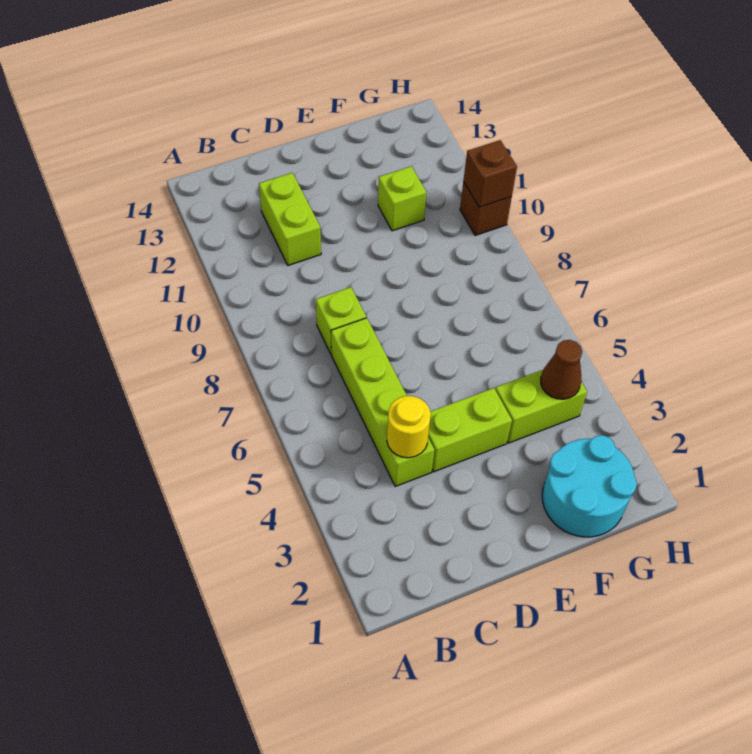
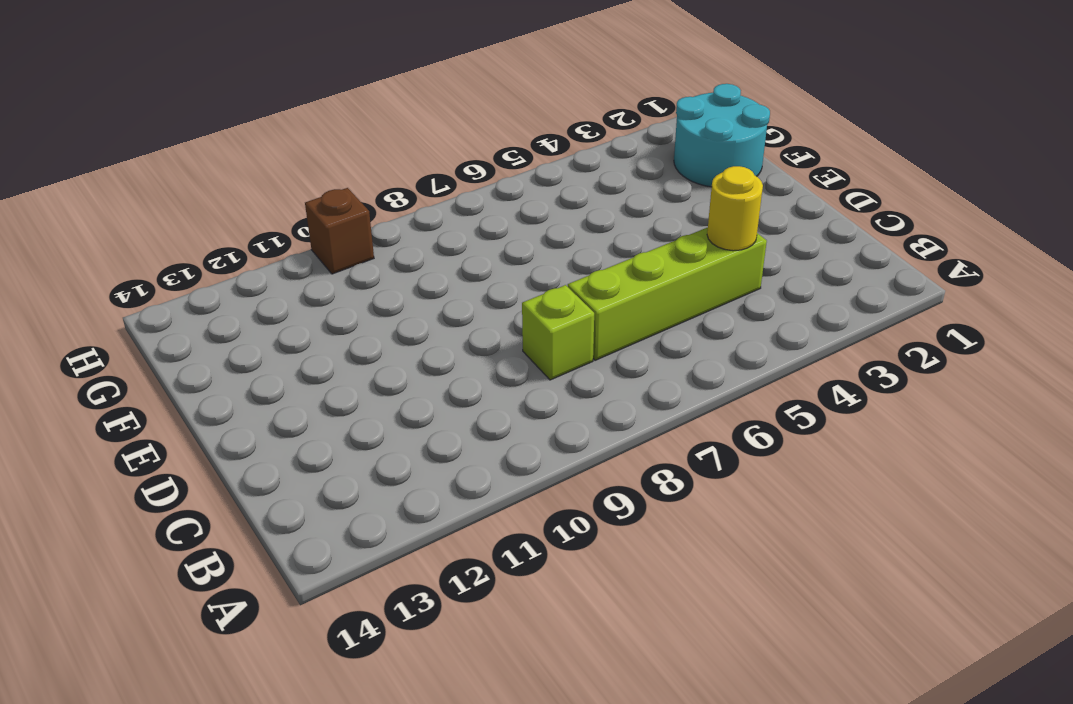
none -> lime 1x2 brick [259,173,321,265]
none -> lime 1x2 brick [428,388,512,472]

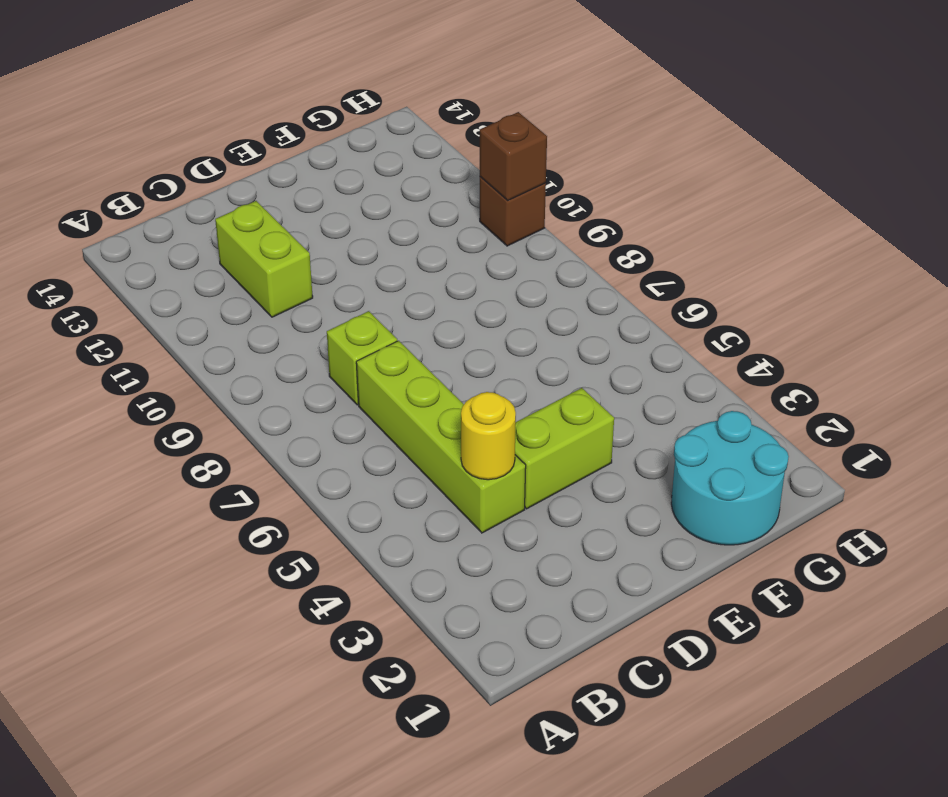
none -> lime 1x2 brick [495,370,587,443]
none -> lime 1x1 brick [378,166,426,231]

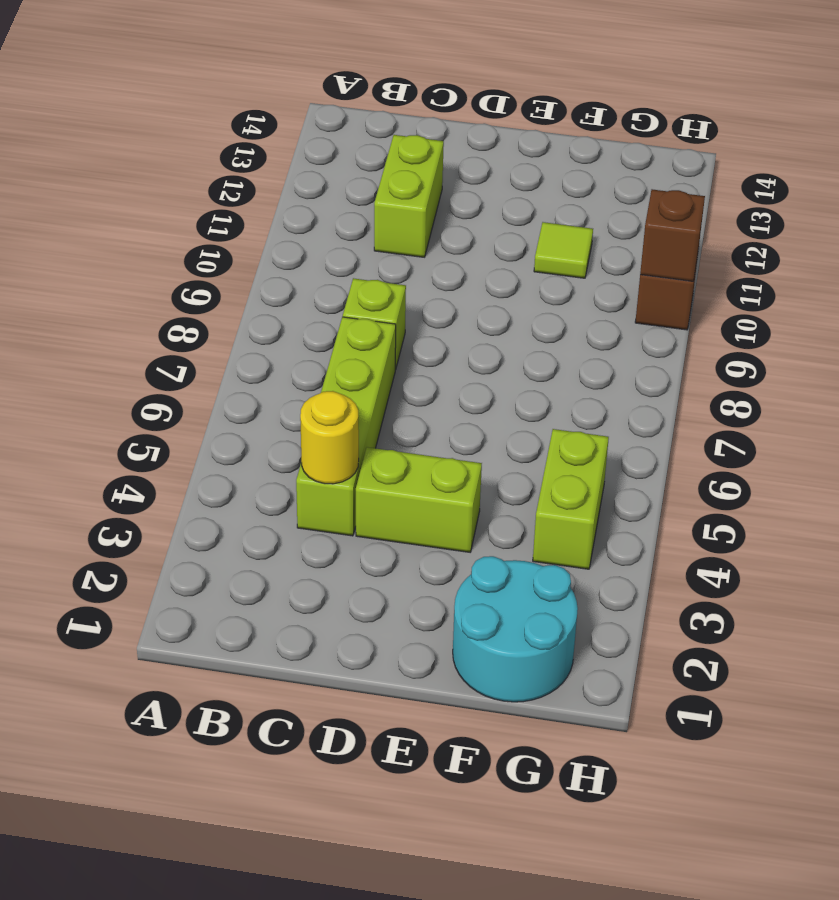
lime 1x1 tile [534,222,593,278] -> lime 1x1 brick [378,166,426,231]
lime 1x2 brick [533,429,609,569] -> lime 1x2 brick turned to [495,370,587,443]
none -> brown 1x1 cone [541,340,582,399]

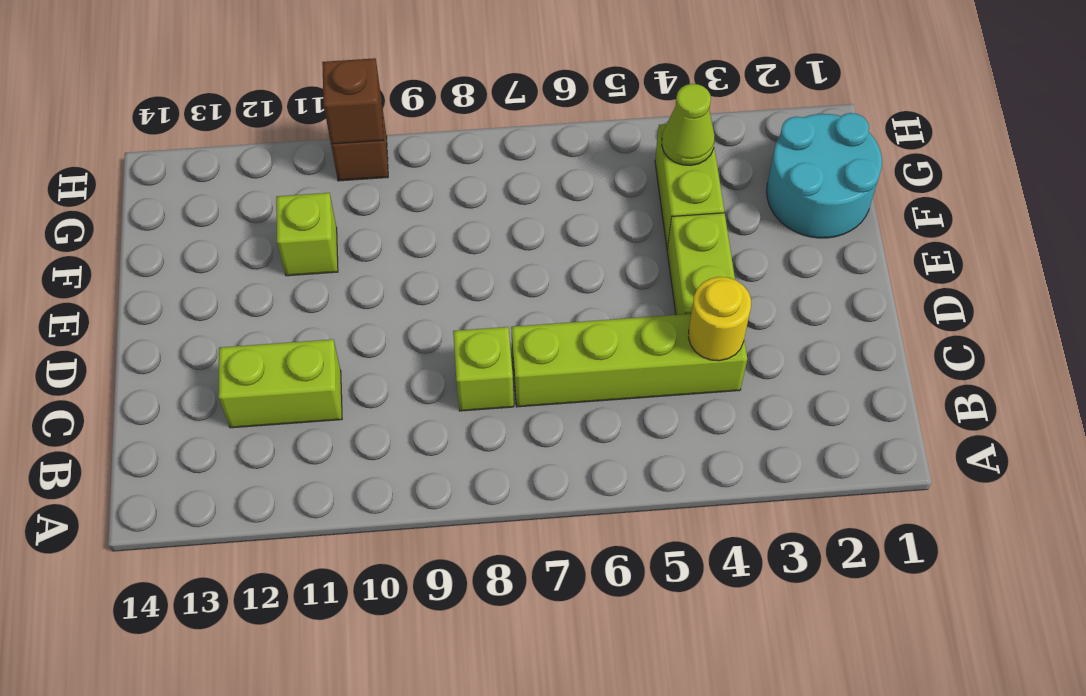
lime 1x1 cone [662,84,715,165] -> brown 1x1 cone [541,340,582,399]

